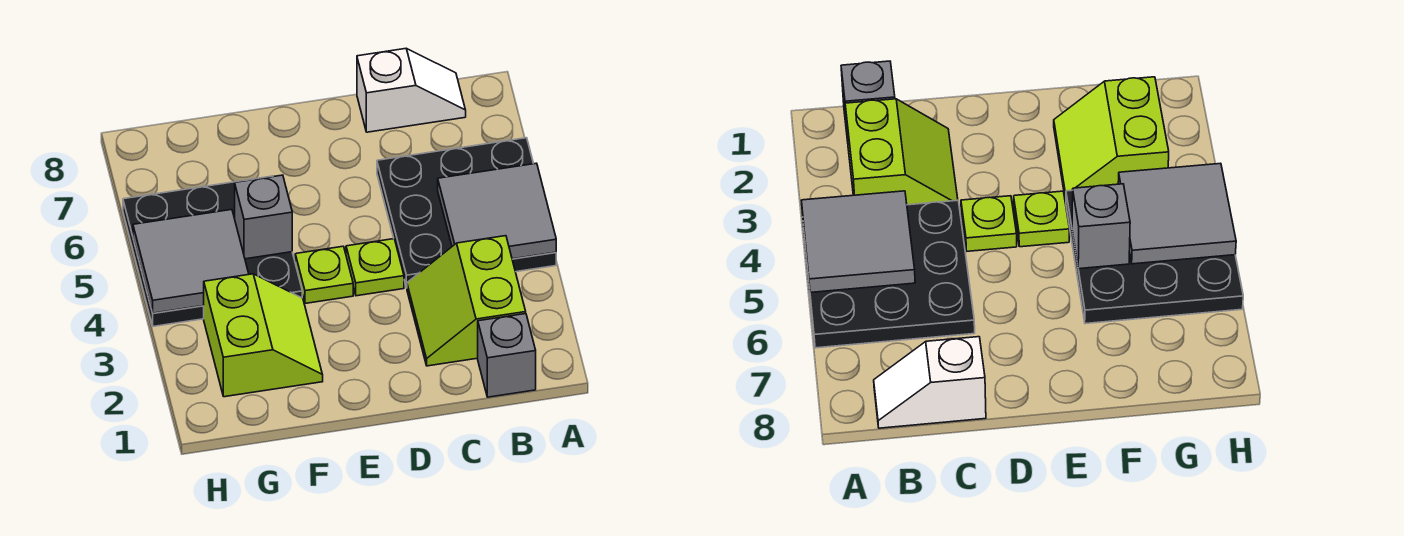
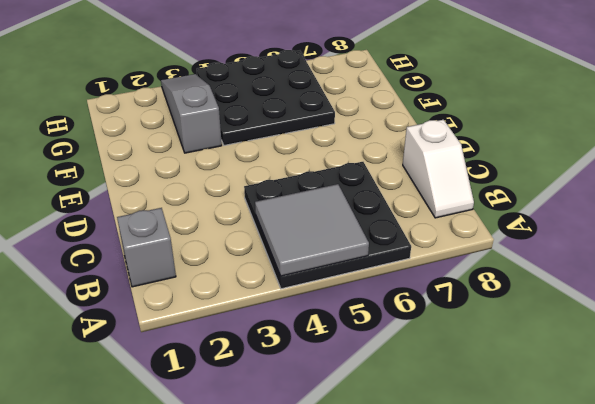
grey 1x3 slope [161,74,222,153] -> lime 2x2 slope [204,274,323,397]
none -> lime 2x2 slope [407,236,526,366]
none -> lime 1x1 plate [346,239,404,296]

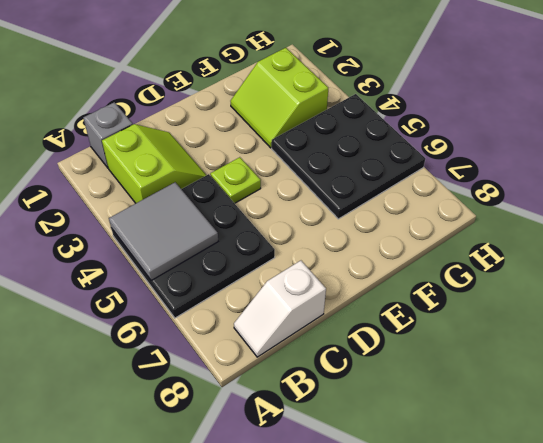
none -> lime 1x1 plate [295,246,353,303]
none -> grey 1x1 brick [235,175,292,259]

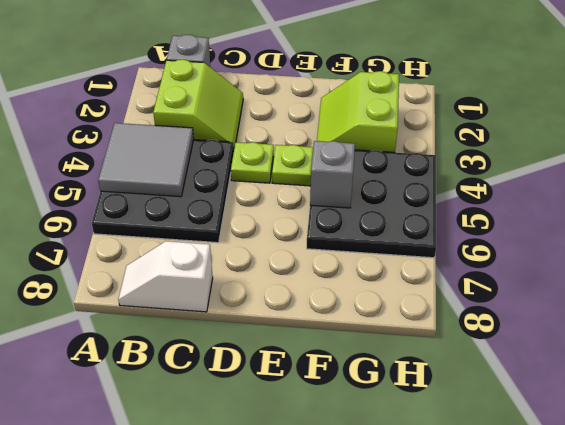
none -> grey 2x2 tile [133,210,249,313]

